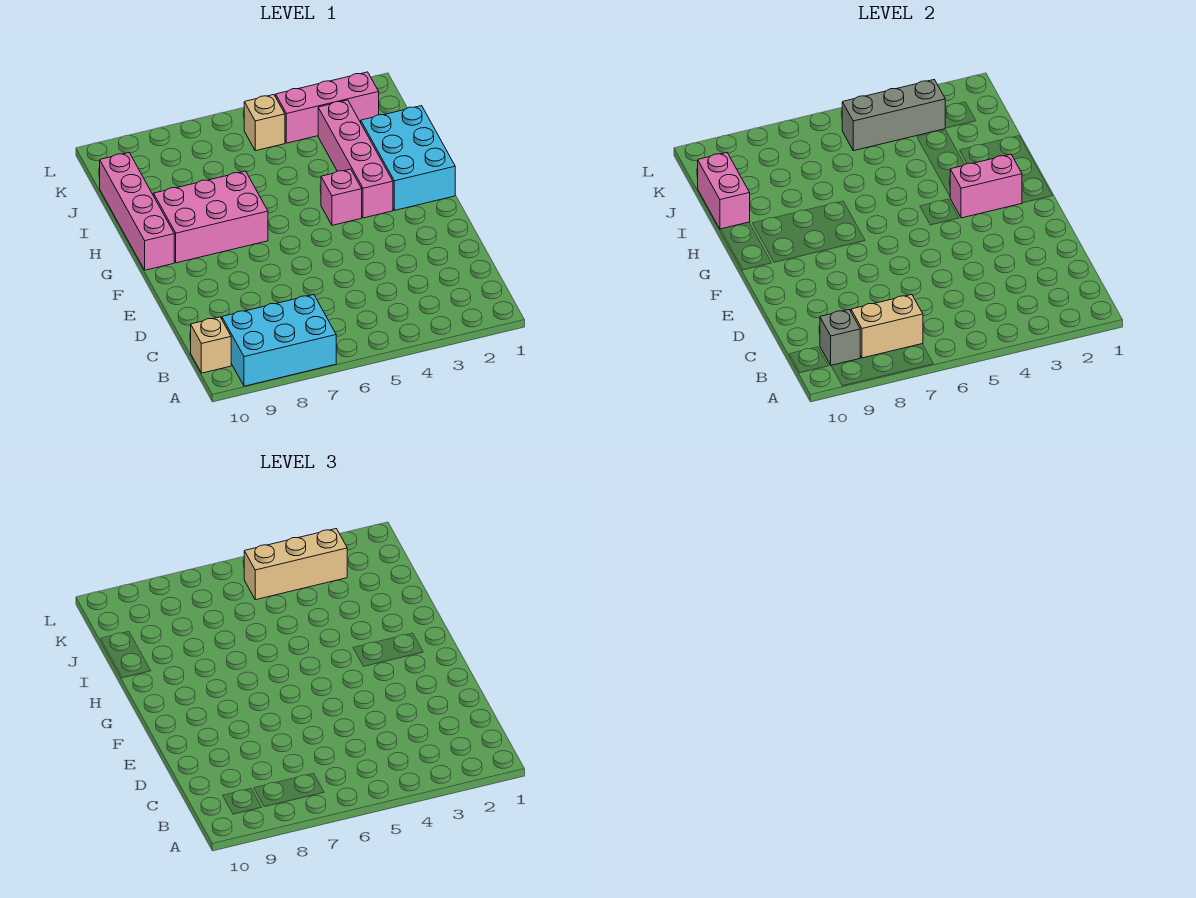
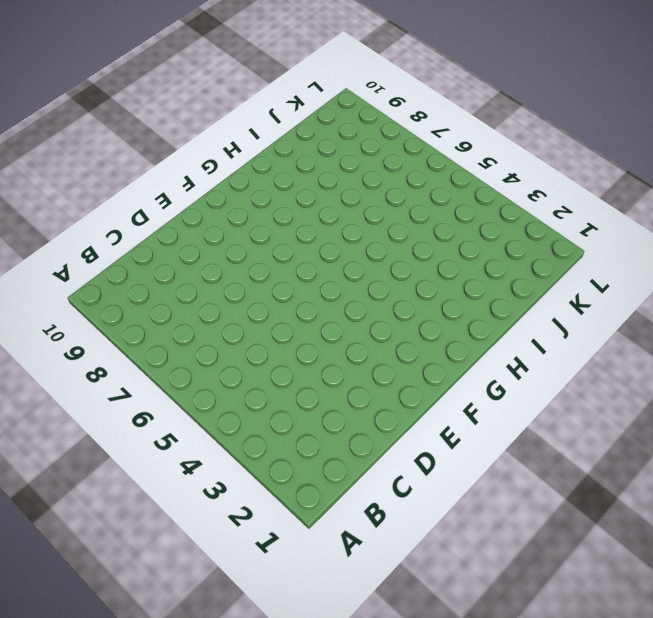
none -> cyan 2x3 brick [222,295,336,386]
none -> tan 1x1 brick [191,317,231,373]
none -> cyan 2x3 brick [361,106,455,210]

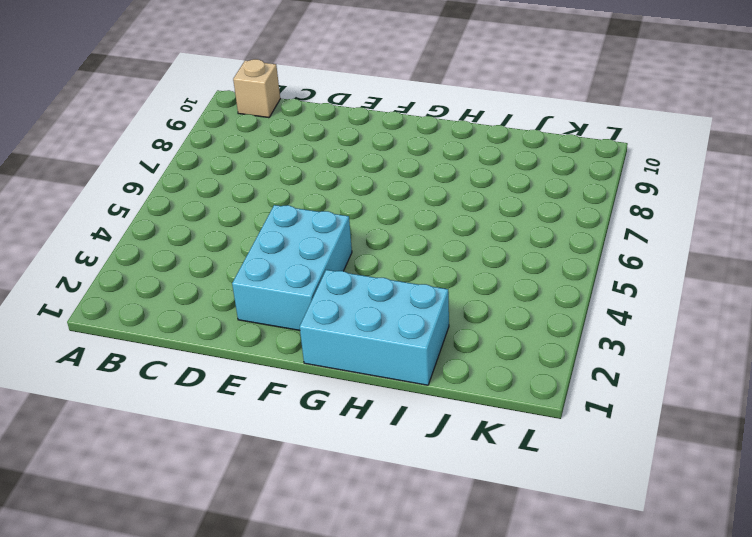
cyan 2x3 brick [232,205,352,330] -> cyan 2x3 brick moved to [222,295,336,386]
none -> pink 1x4 brick [318,100,393,218]
none -> pink 1x1 brick [321,169,362,225]
none -> pink 2x3 brick [154,171,268,263]

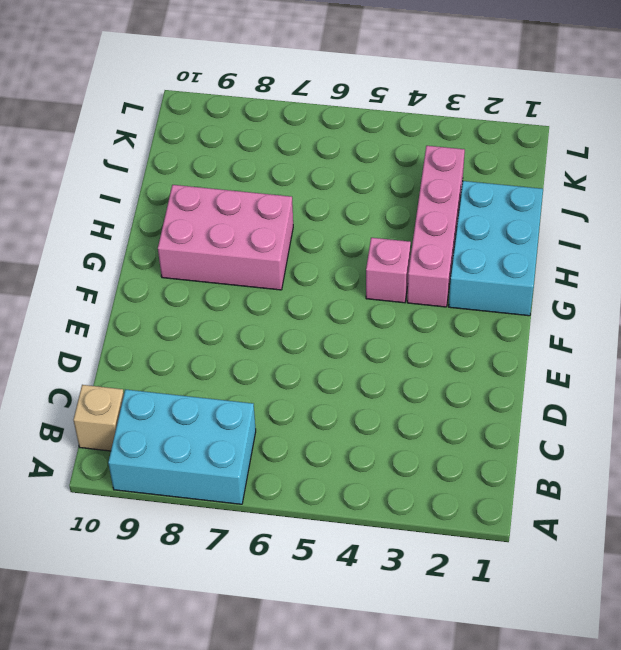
none -> pink 1x4 brick [100,153,174,270]
none -> pink 1x3 brick [276,72,379,143]
none -> tan 1x1 brick [244,95,285,151]

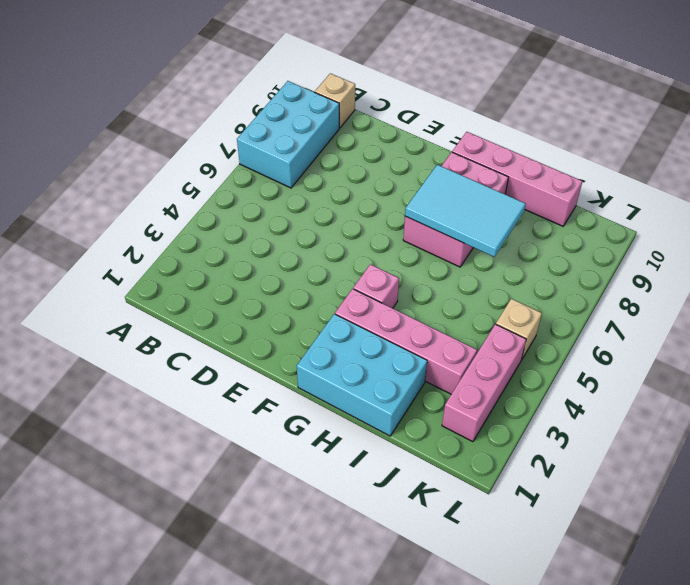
cyan 2x3 tile [405,165,526,257] -> none
none -> tan 1x2 brick [851,295,923,358]
none -> grey 1x1 brick [820,310,860,365]
none -> pink 1x2 brick [950,154,1022,218]

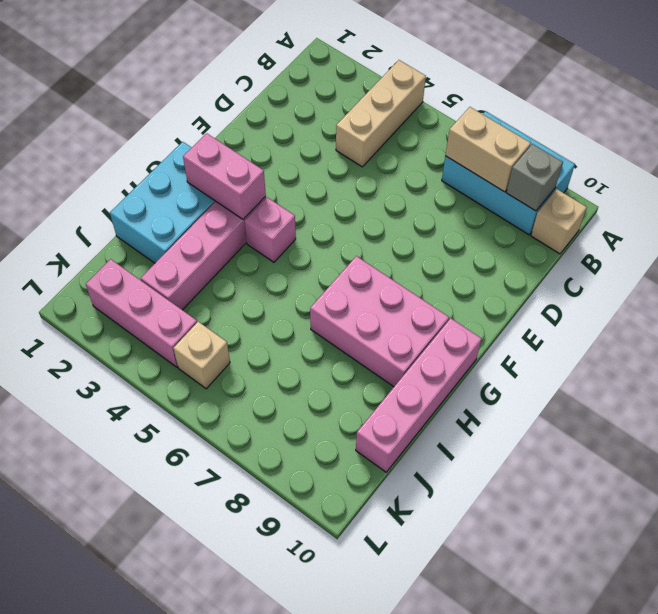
tan 1x3 brick [336,60,426,167] -> tan 1x3 brick turned to [244,529,347,600]
none -> pink 1x2 brick [698,153,750,229]
none -> grey 1x3 brick [842,80,945,151]

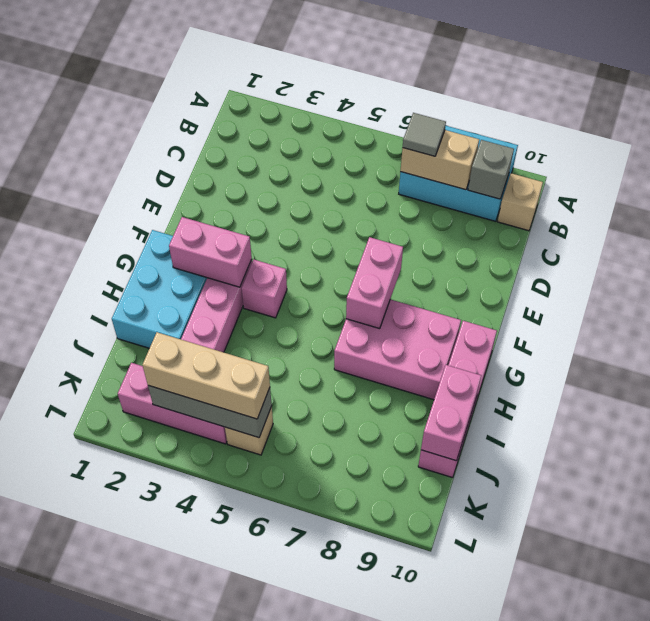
grey 1x1 tile [403,113,446,156] -> none
pink 1x2 brick [346,237,403,329] -> none

